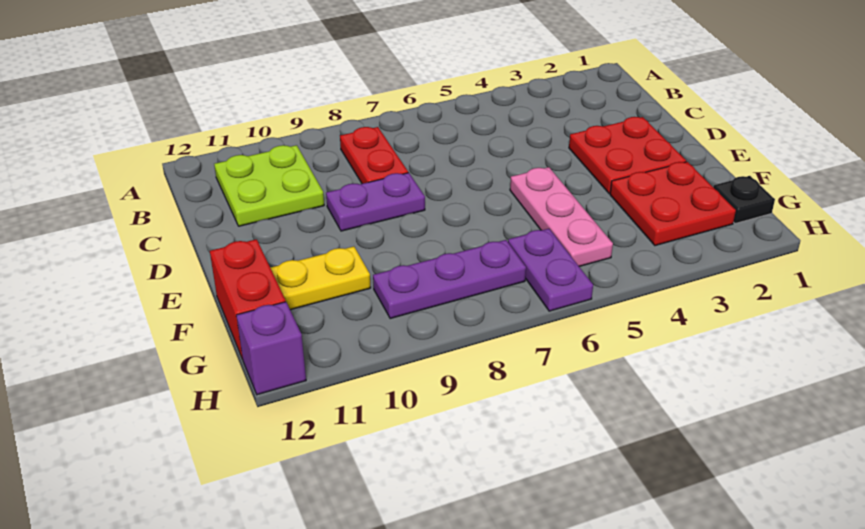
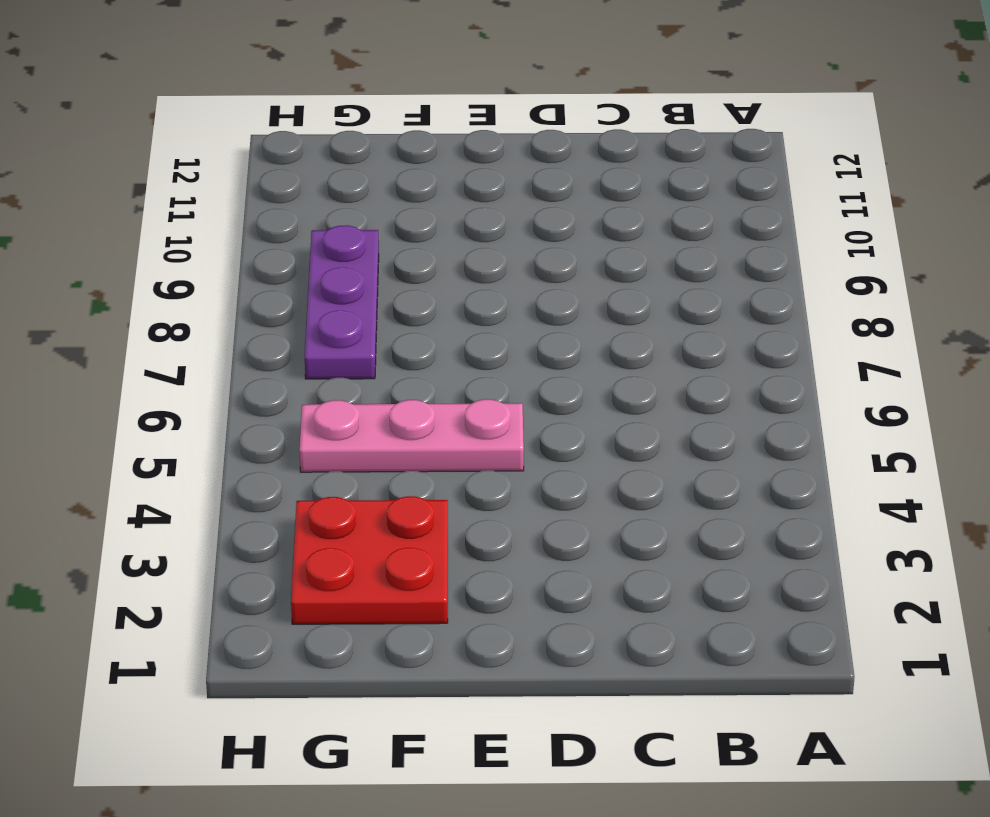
none -> red 1x2 plate [340,127,408,184]
none -> lime 2x2 plate [214,145,324,226]
none -> red 2x2 plate [569,117,686,194]

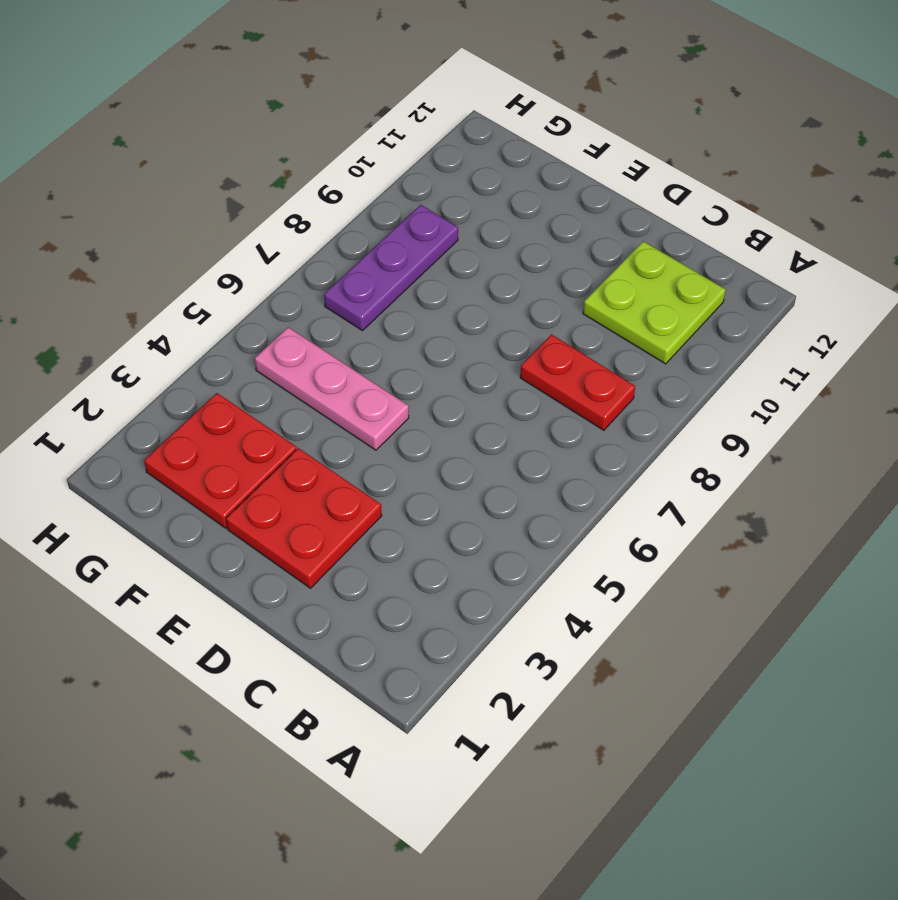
none -> purple 1x2 plate [326,173,425,231]
none -> yellow 1x2 plate [270,246,371,310]
none -> red 1x2 brick [210,239,286,359]

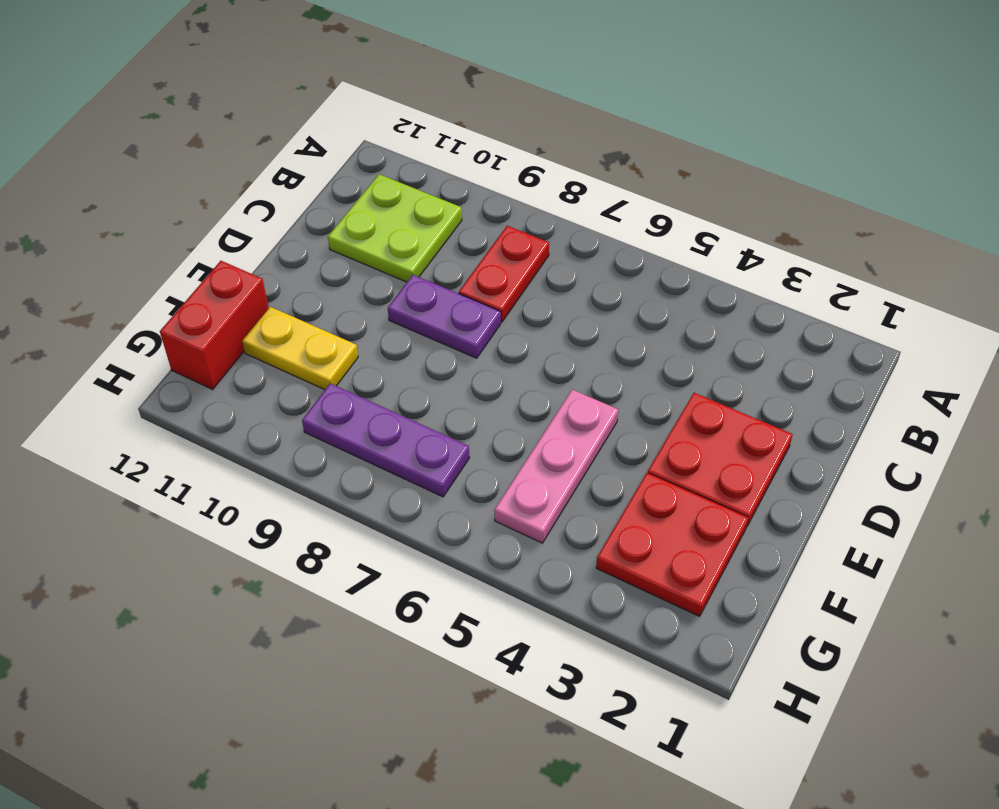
none -> black 1x1 plate [713,176,775,224]
none -> purple 1x2 plate [508,229,593,311]
none -> purple 1x1 brick [236,302,306,395]

